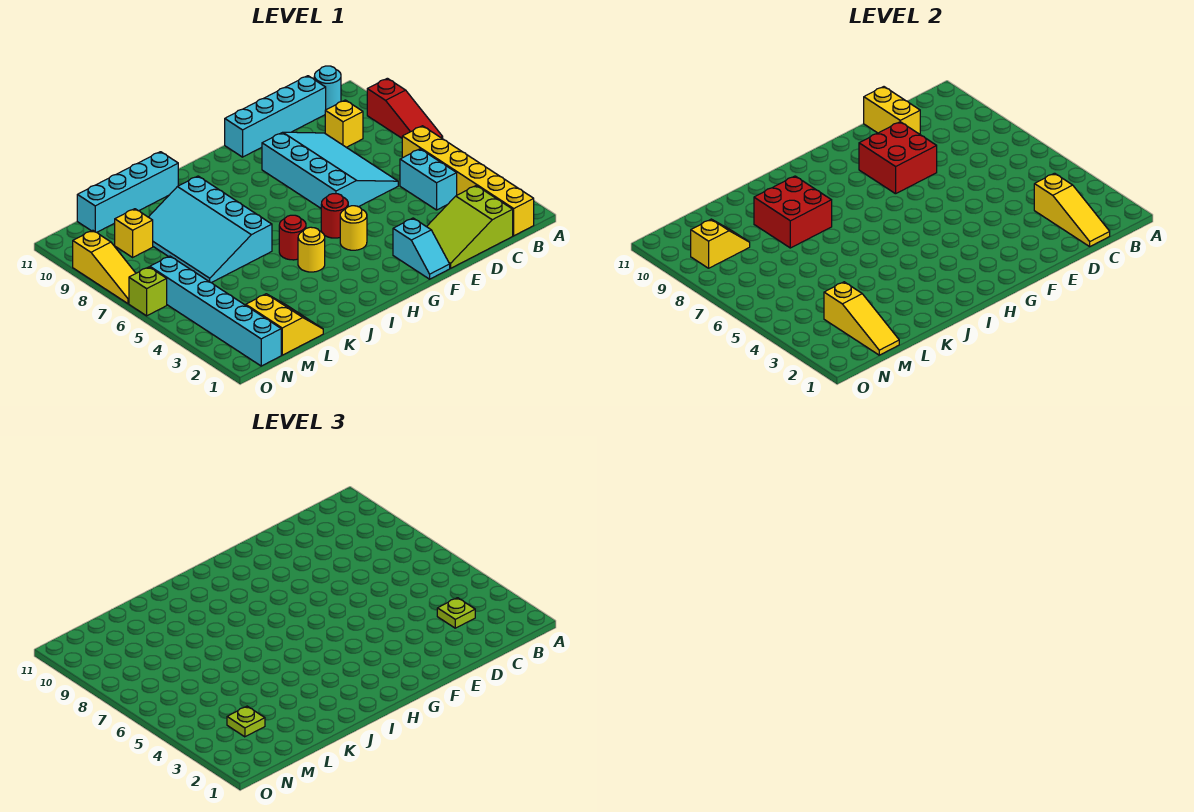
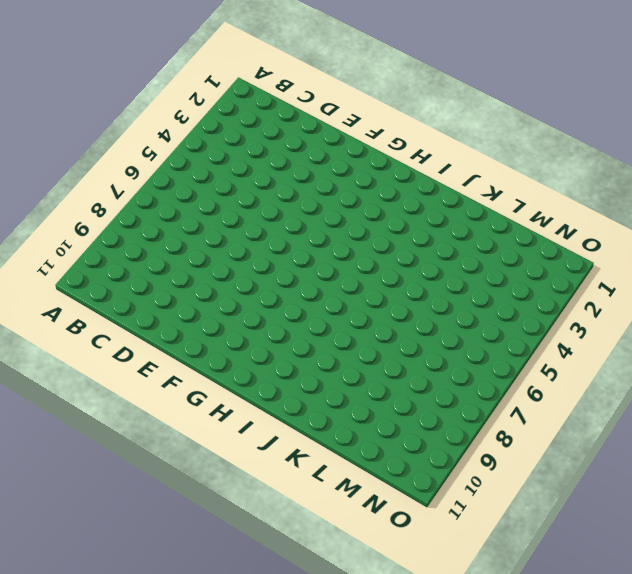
none -> red 1x3 slope [367,78,443,139]
none -> yellow 1x6 brick [402,126,534,236]
none -> cyan 1x1 round brick [314,66,341,110]

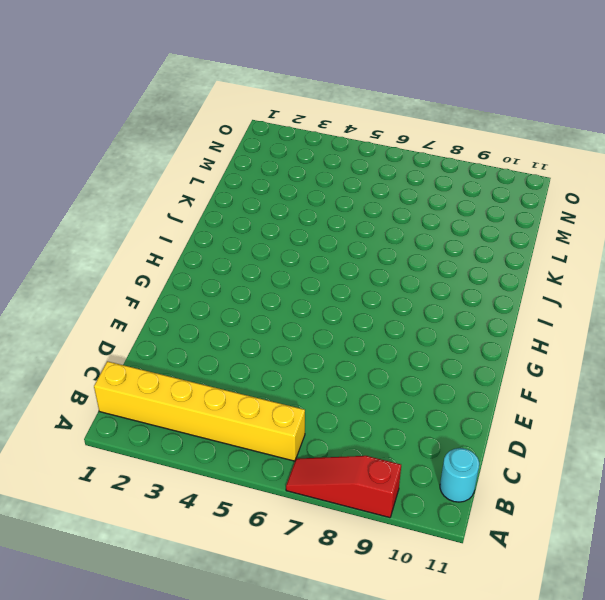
none -> lime 2x3 slope [427,186,513,268]
none -> cyan 1x2 brick [400,149,457,210]
none -> yellow 1x1 brick [325,100,363,147]

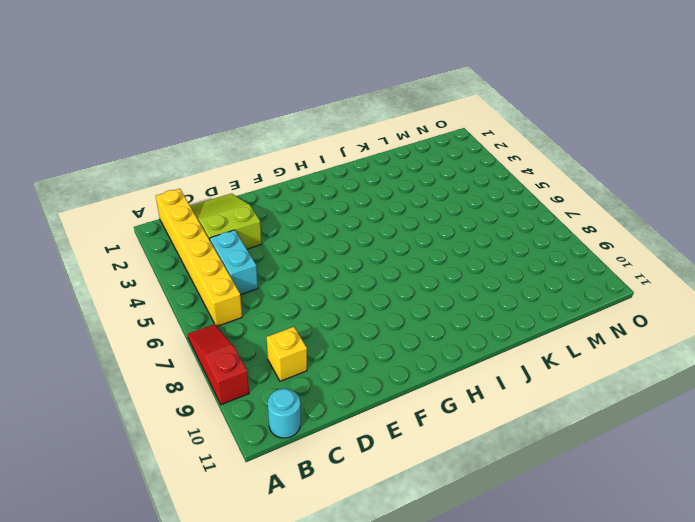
lime 2x3 slope [190,193,262,249] -> lime 2x3 slope turned to [427,186,513,268]
none -> cyan 1x4 brick [225,76,326,157]
none -> cyan 3x4 slope [262,132,398,208]
none -> cyan 1x2 slope [393,218,450,279]

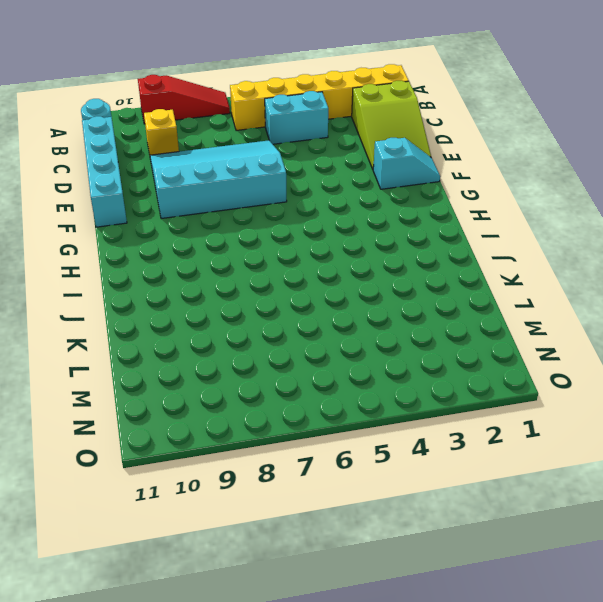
none -> yellow 1x1 round brick [340,206,367,250]
none -> red 1x1 round brick [321,194,348,238]
none -> yellow 1x1 round brick [298,227,325,272]

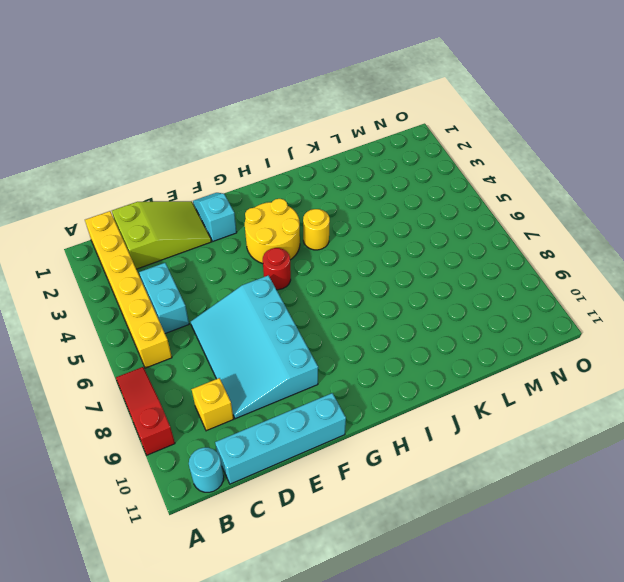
yellow 2x2 round brick [245,199,300,264] -> yellow 1x1 round brick [340,206,367,250]
none -> red 1x1 round brick [279,215,306,260]
none -> cyan 3x4 slope [149,176,272,283]
none -> cyan 1x4 brick [77,152,178,232]

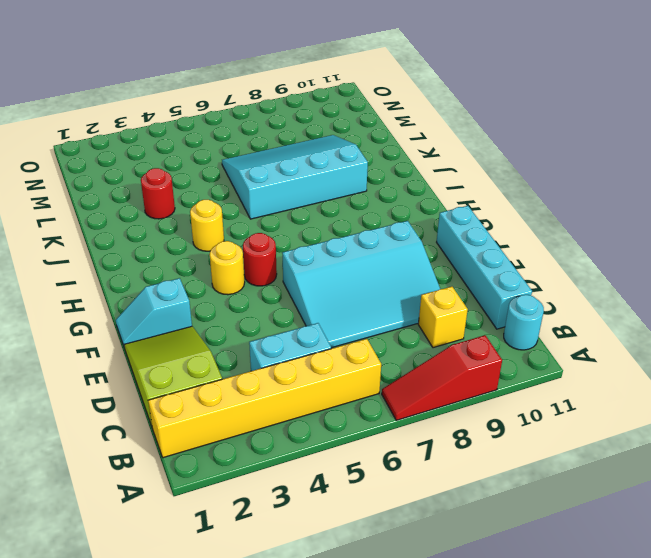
red 1x1 round brick [141,168,175,219] -> red 1x1 round brick moved to [279,215,306,260]
none -> cyan 1x4 brick [77,152,178,232]
none -> yellow 2x2 slope [246,294,323,355]
none -> yellow 1x1 brick [115,209,153,257]

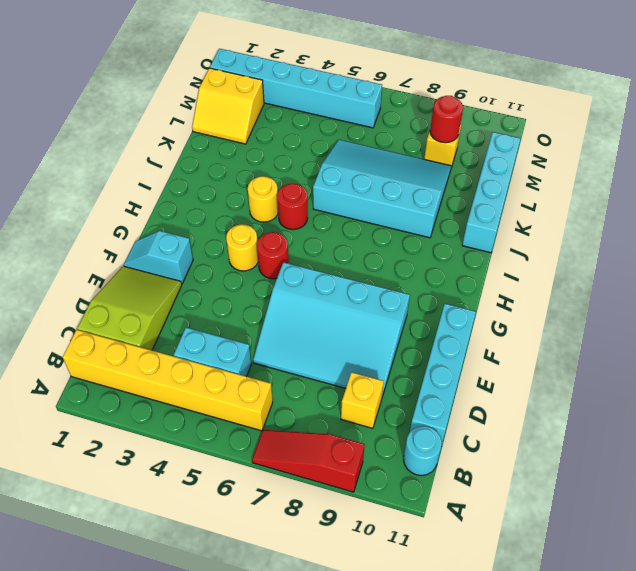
red 1x1 round brick [430,96,463,143] -> yellow 1x2 slope [691,219,750,268]
none -> lime 1x1 brick [129,267,167,316]
none -> yellow 1x3 slope [73,230,136,304]
none -> yellow 1x3 slope [1034,173,1110,246]

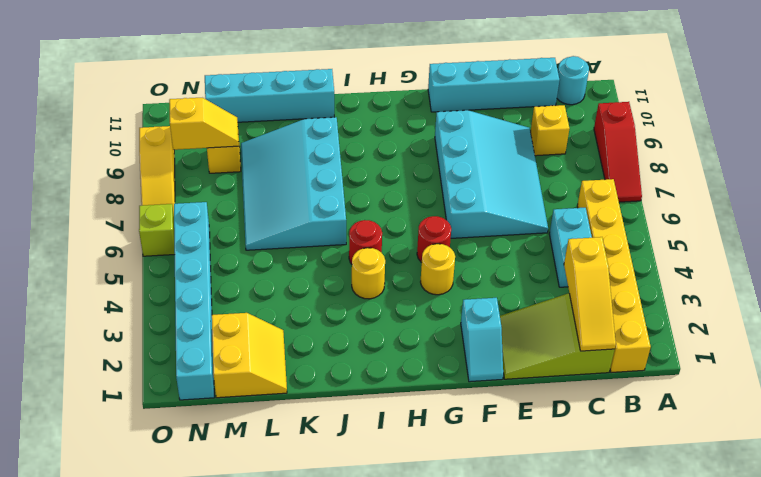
none -> yellow 1x2 brick [864,87,920,134]
none -> red 2x2 brick [859,122,937,194]
none -> red 2x2 brick [754,176,832,248]

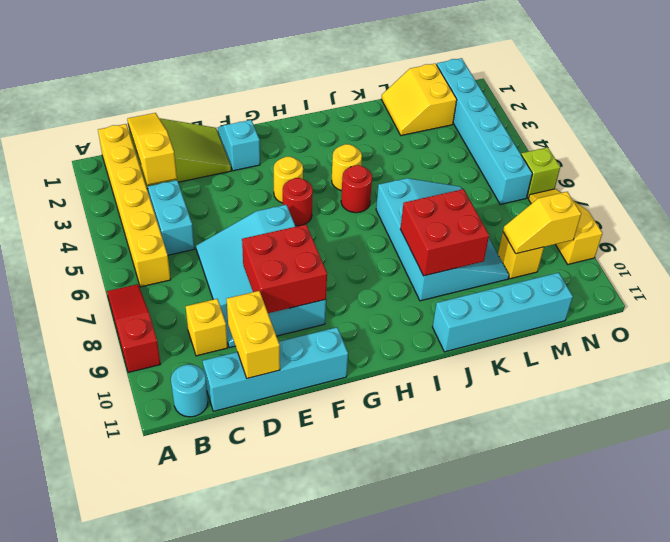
none -> yellow 1x3 slope [824,282,899,355]
none -> lime 1x1 plate [437,598,475,628]
none -> lime 1x1 plate [227,706,265,737]

